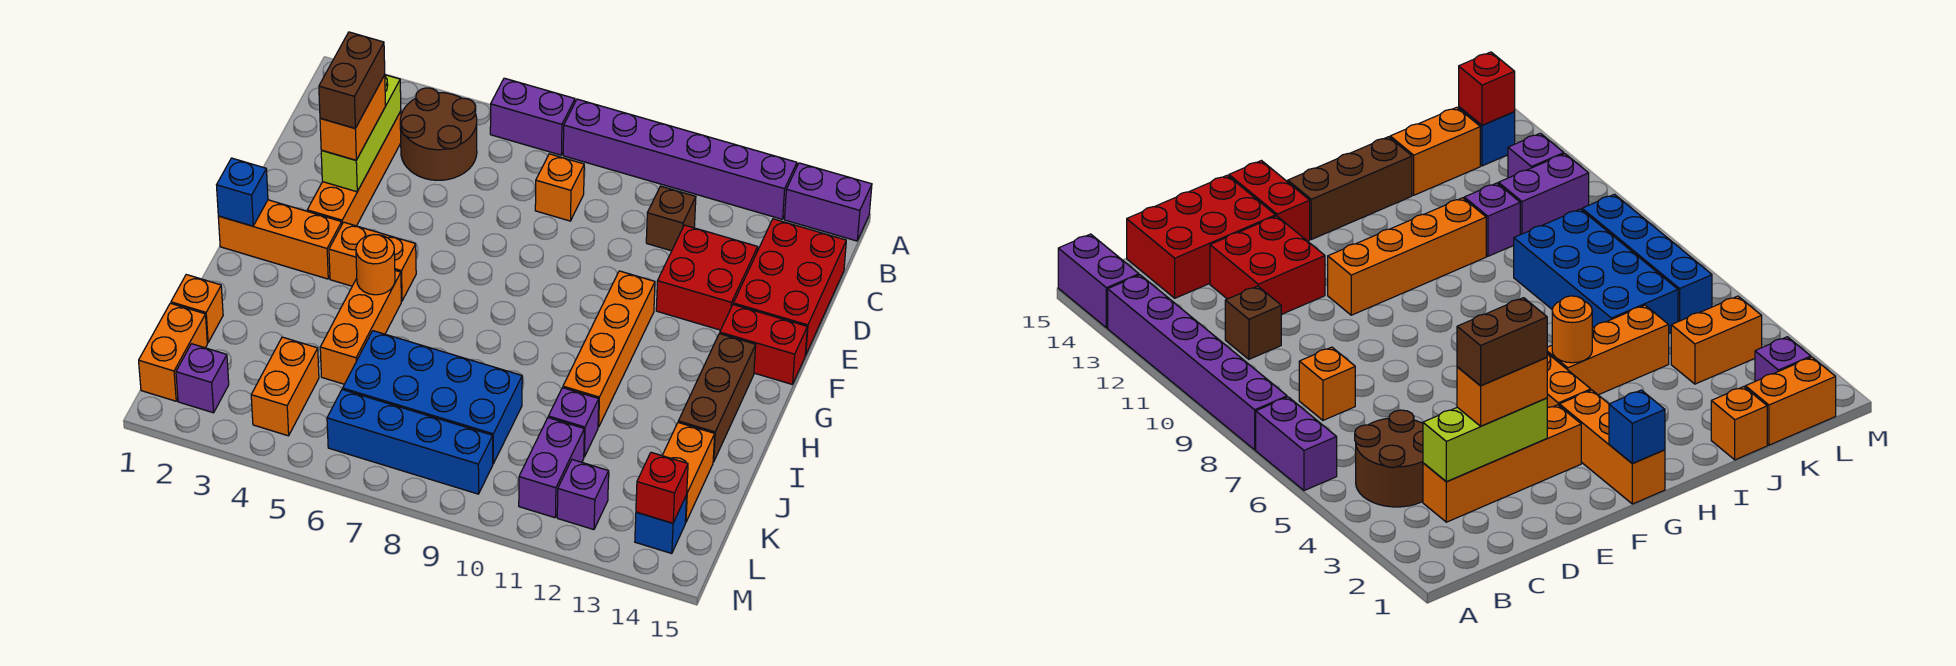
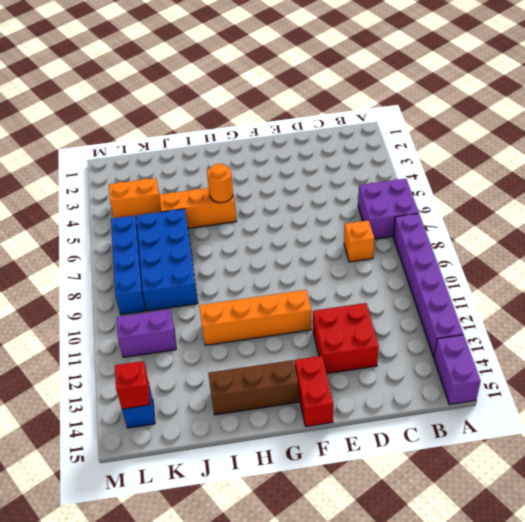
purple 2x2 brick [358,179,419,239] -> purple 1x2 brick [490,78,575,155]
none -> brown 2x2 round brick [400,88,477,180]
none -> orange 1x4 brick [307,111,401,226]
none -> brown 1x1 brick [646,186,696,251]
none -> red 2x3 brick [733,219,846,355]

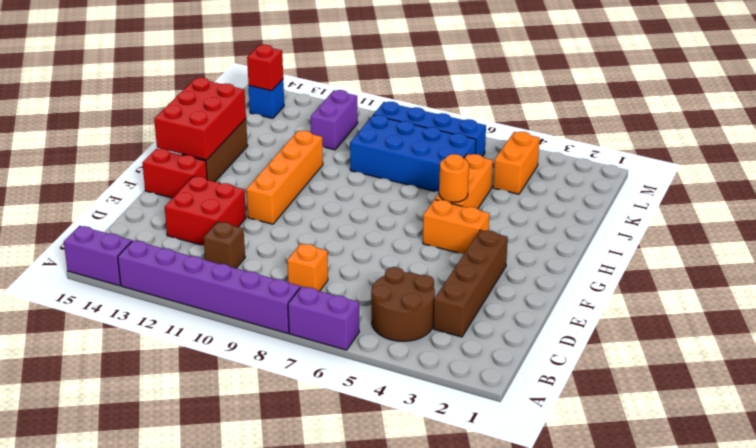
brown 1x4 brick [433,230,508,337] -> orange 1x4 brick [307,111,401,226]
red 2x3 brick [154,78,246,160] -> red 2x3 brick moved to [733,219,846,355]
none -> orange 1x3 brick [218,200,342,279]
none -> orange 1x1 brick [171,275,223,343]
none -> purple 1x1 brick [548,388,599,457]
none -> orange 1x2 brick [662,423,715,523]

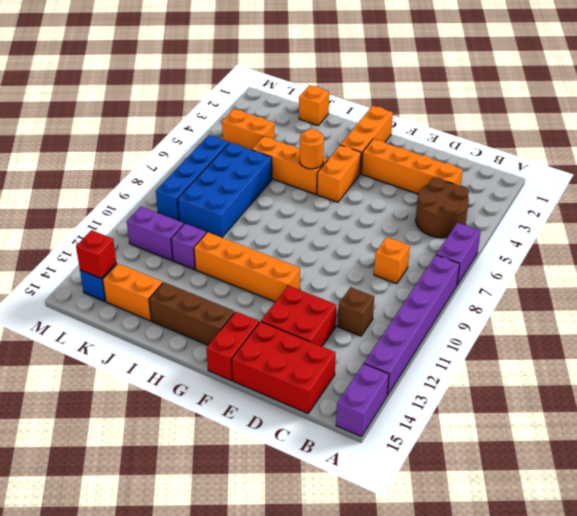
none -> orange 1x2 brick [139,303,207,401]
none -> purple 1x1 brick [176,344,229,413]
none -> purple 1x1 brick [557,460,609,530]
none -> lime 1x3 brick [321,75,401,192]

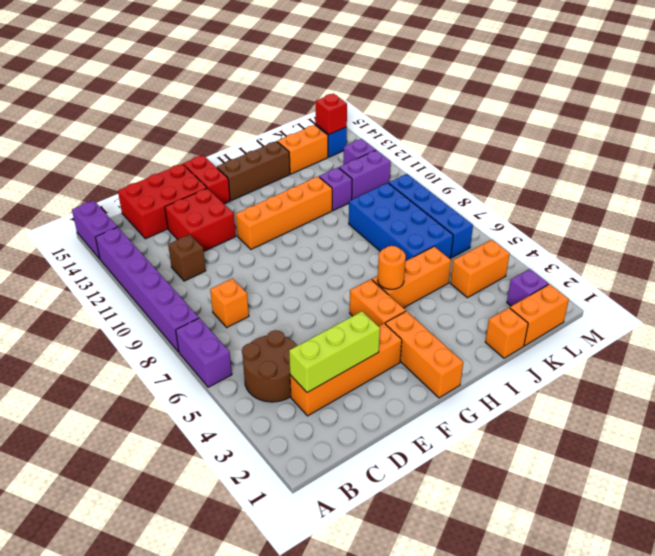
none -> blue 1x1 brick [217,158,268,226]
none -> orange 1x2 brick [320,75,386,160]
none -> brown 1x2 brick [319,32,385,128]

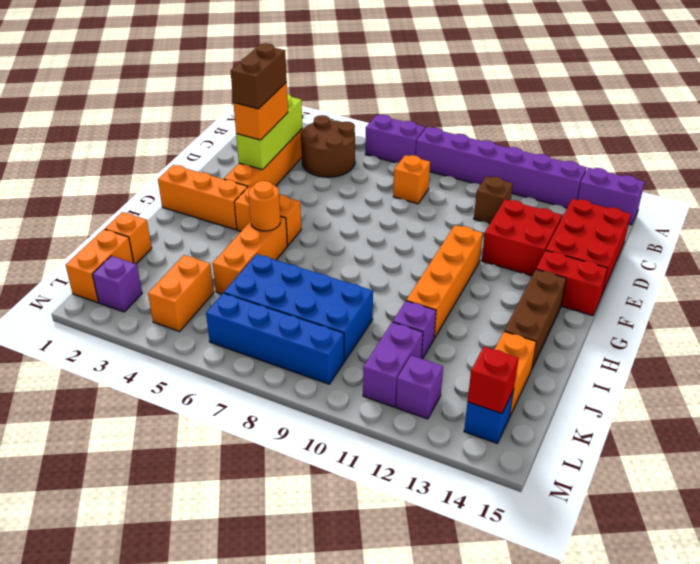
none -> blue 1x1 brick [217,158,268,226]

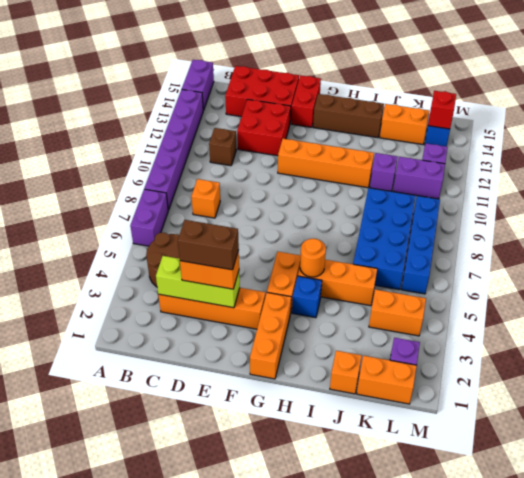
blue 1x1 brick [292,276,322,318] -> blue 1x1 brick moved to [217,158,268,226]

